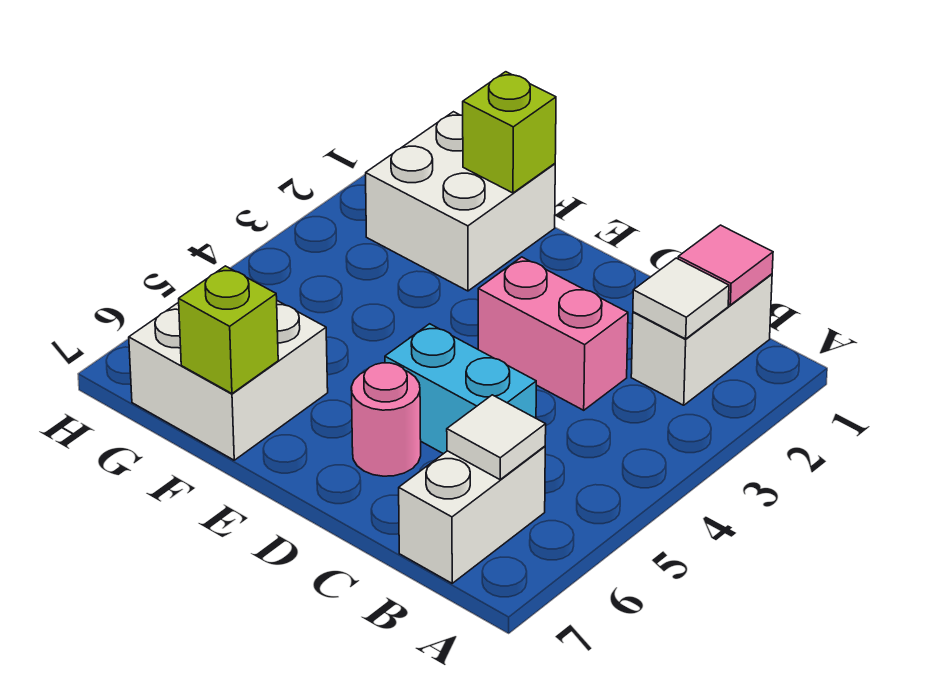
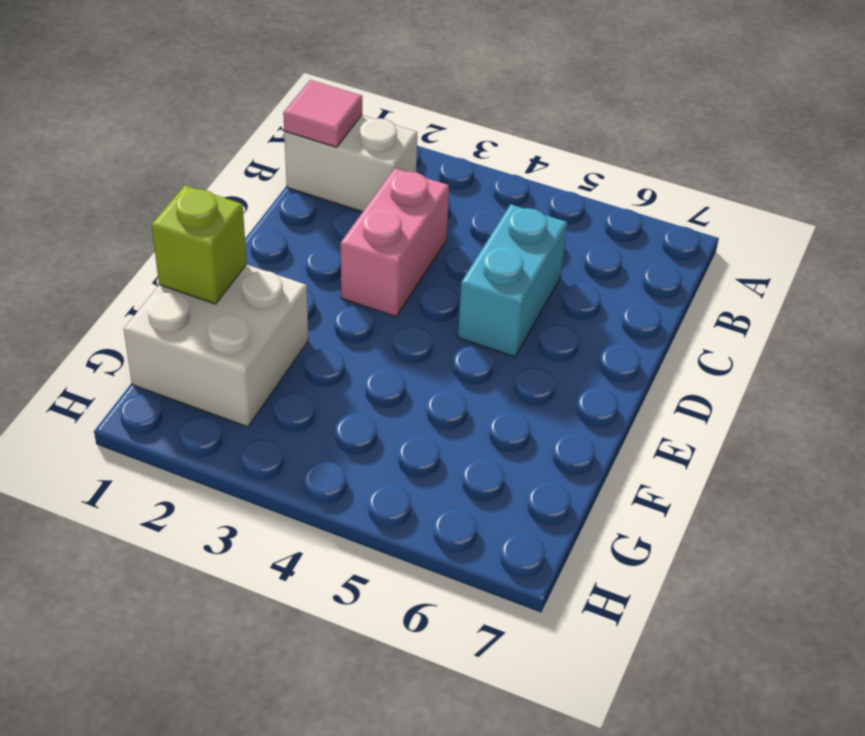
none -> white 1x2 brick [399,446,545,583]
none -> pink 1x1 round brick [351,363,421,476]
none -> white 2x2 brick [129,301,328,460]

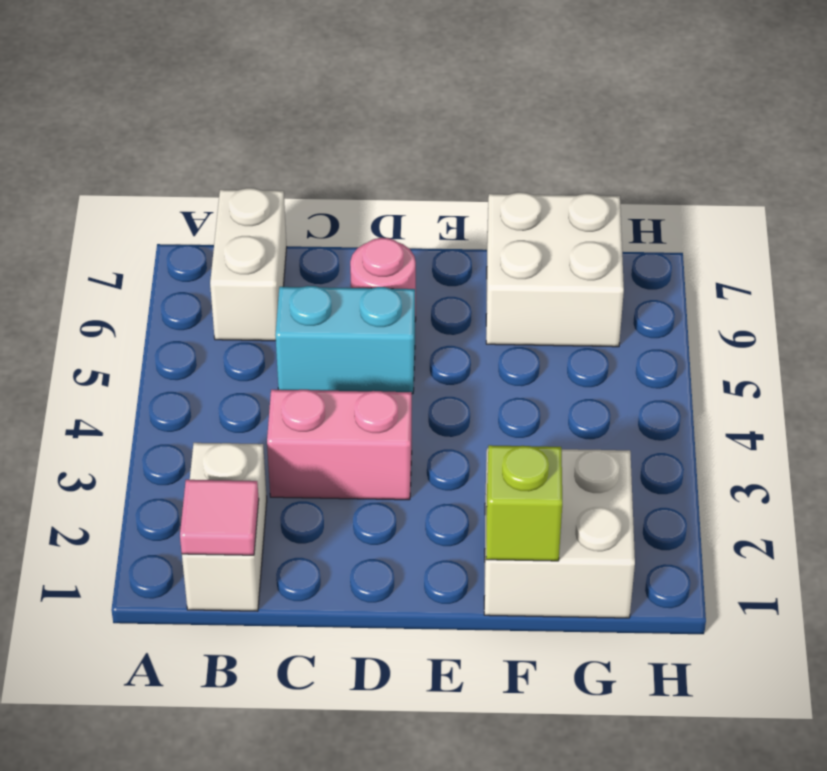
none -> white 1x1 tile [633,258,729,339]
none -> white 1x1 tile [447,395,546,480]
none -> lime 1x1 brick [179,266,278,394]

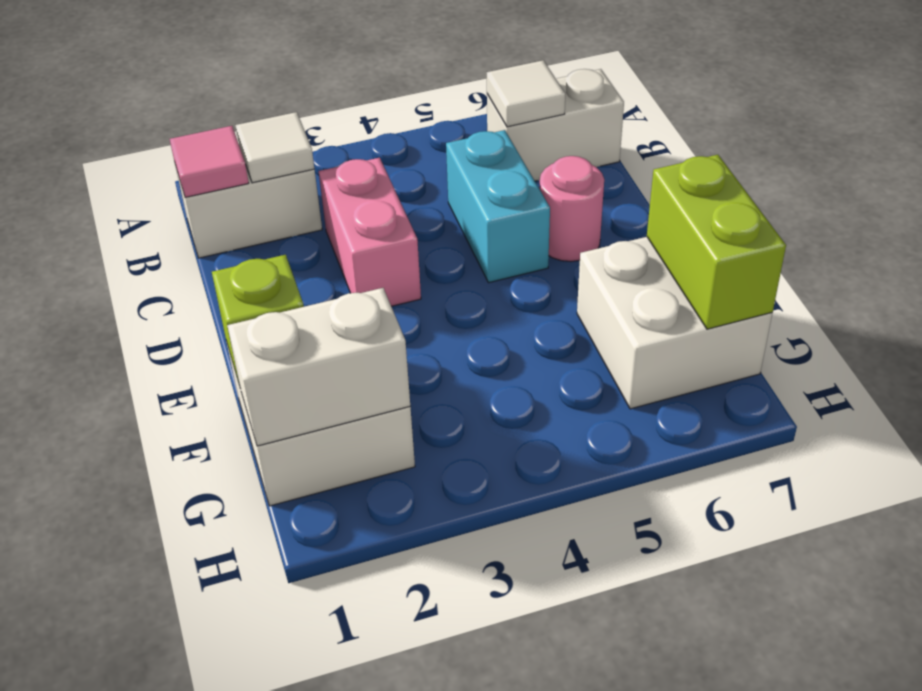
lime 1x2 brick [647,155,786,329] -> lime 1x1 brick [179,266,278,394]
white 1x2 brick [227,288,410,446] -> none

